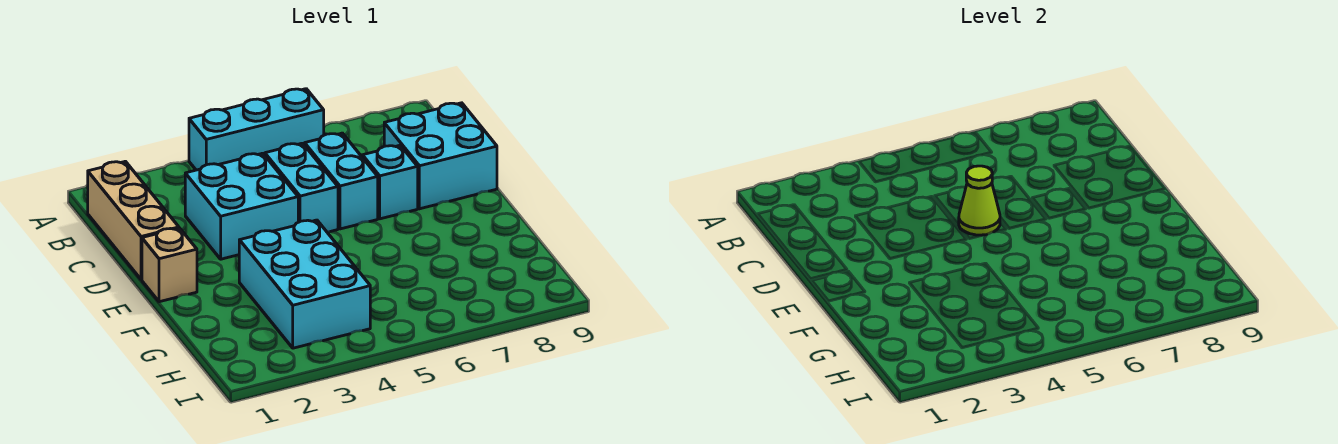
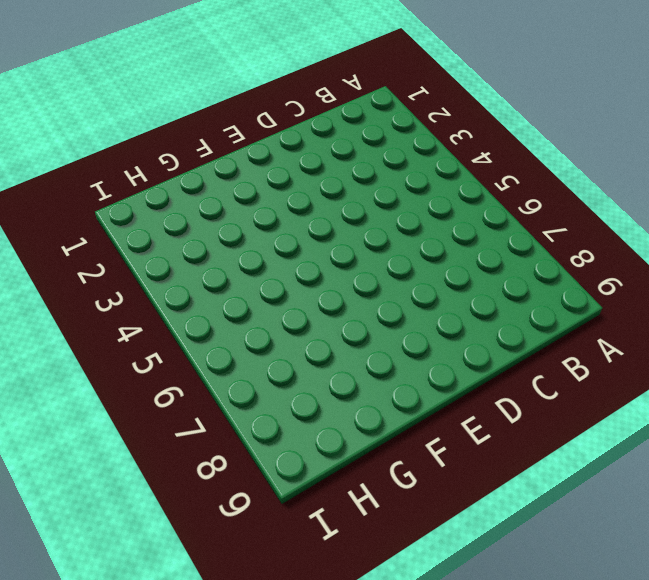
none -> cyan 1x3 brick [189,89,324,170]
none -> tan 1x3 brick [88,161,179,279]

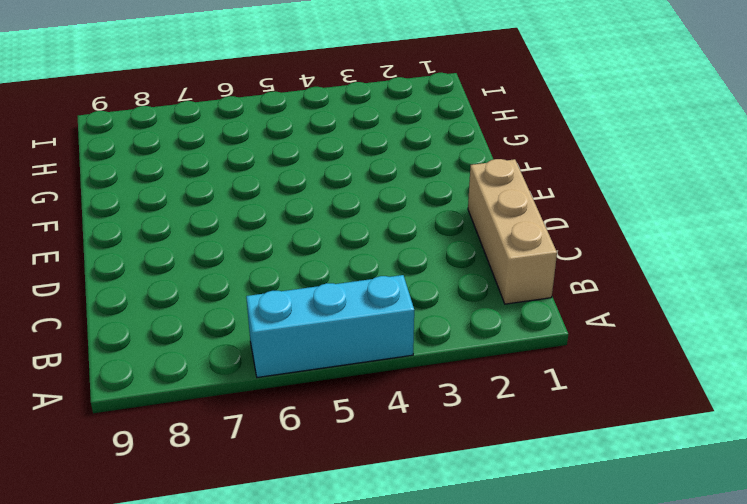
none -> cyan 2x2 brick [185,153,298,259]
none -> cyan 1x2 brick [265,143,338,232]

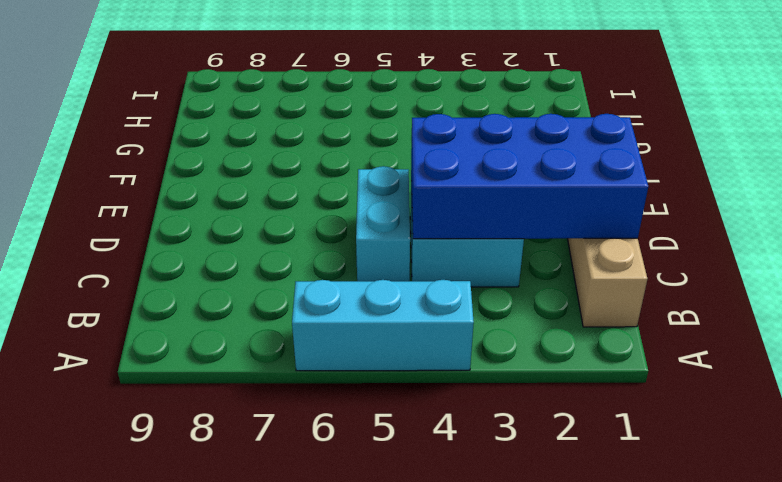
blue 2x4 brick [411,114,648,239] -> none
none -> cyan 1x2 brick [305,133,378,229]
none -> cyan 2x2 brick [384,103,497,209]

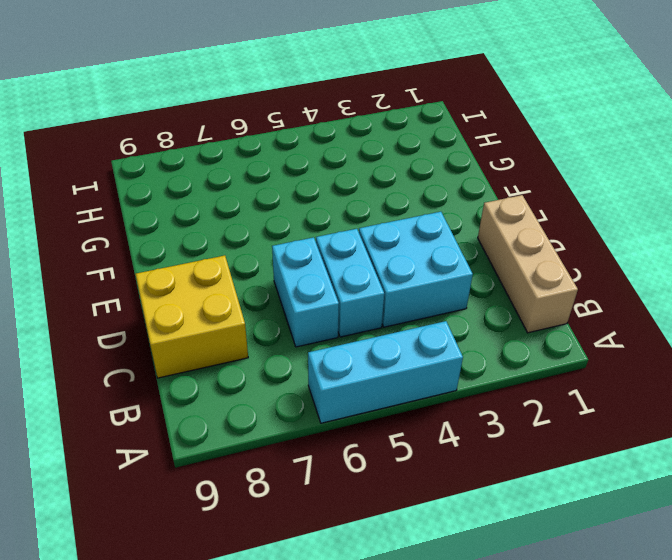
yellow 2x2 brick [136,255,248,378] -> cyan 2x2 brick [384,103,497,209]
none -> cyan 1x1 brick [362,145,418,219]
none -> tan 1x1 brick [142,228,197,302]

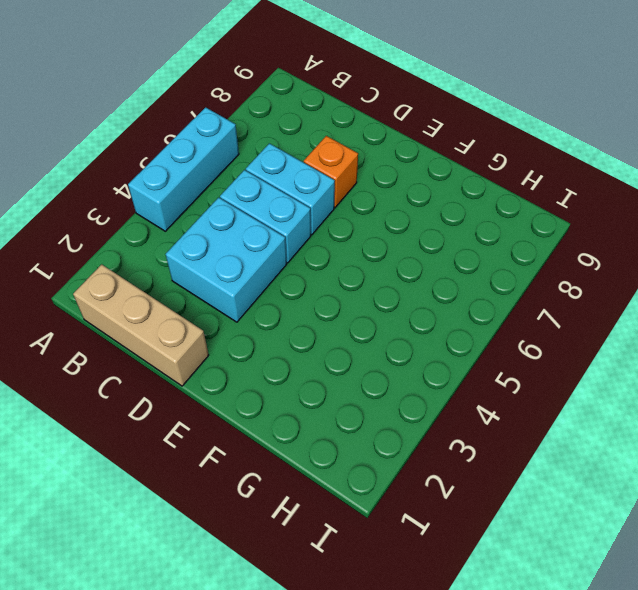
orange 1x1 brick [304,136,358,208] -> cyan 1x1 brick [362,145,418,219]
none -> cyan 2x2 brick [384,103,497,209]
none -> tan 1x1 brick [142,228,197,302]

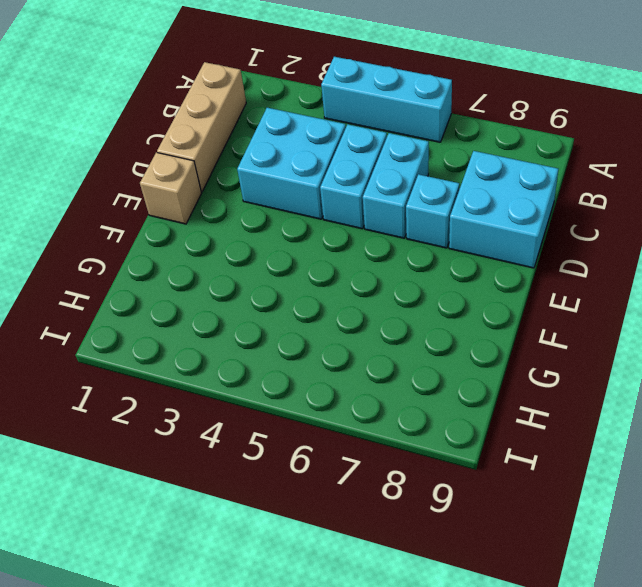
none -> cyan 2x3 brick [239,220,370,348]
none -> lime 1x1 cone [959,166,1000,235]

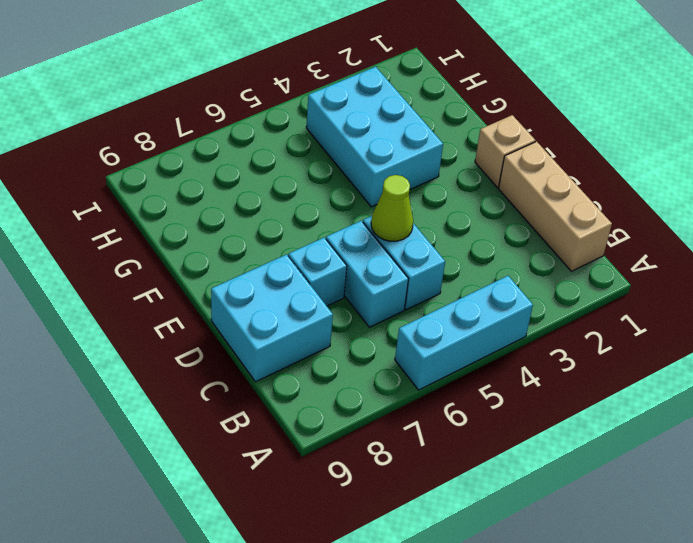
none -> cyan 2x2 brick [185,153,298,259]

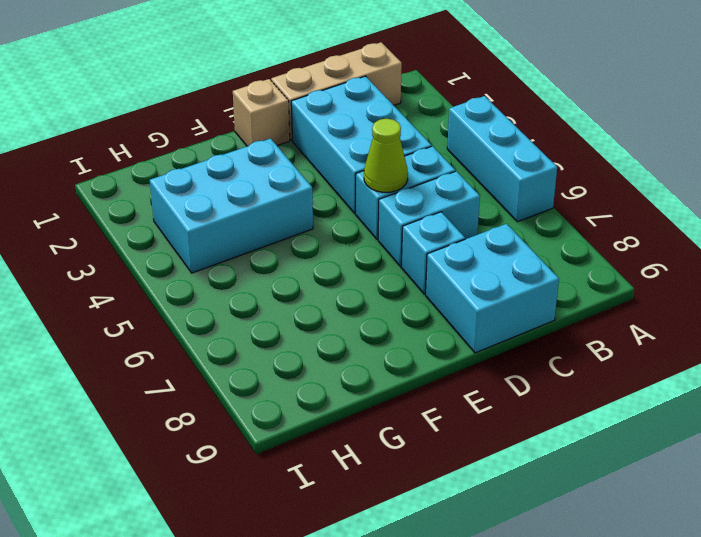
cyan 2x3 brick [291,76,431,213] -> cyan 2x2 brick [185,153,298,259]

